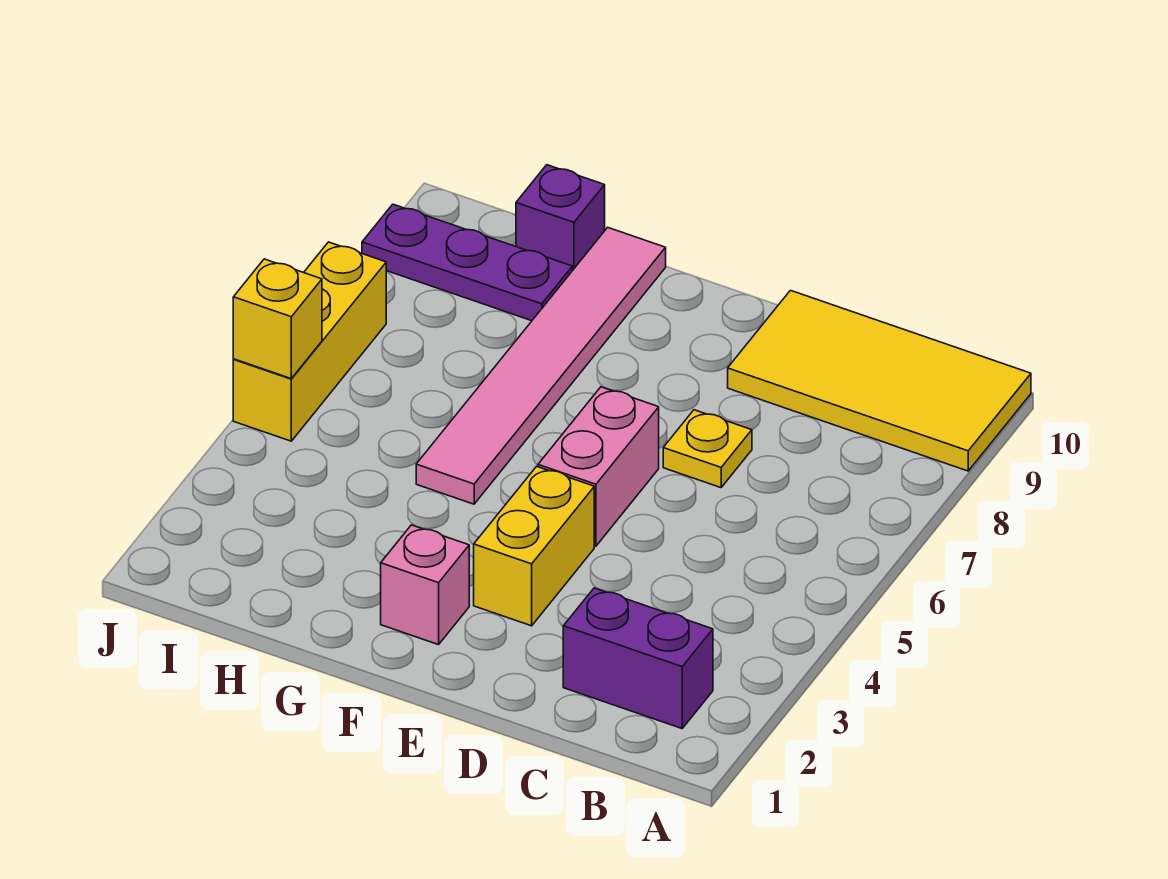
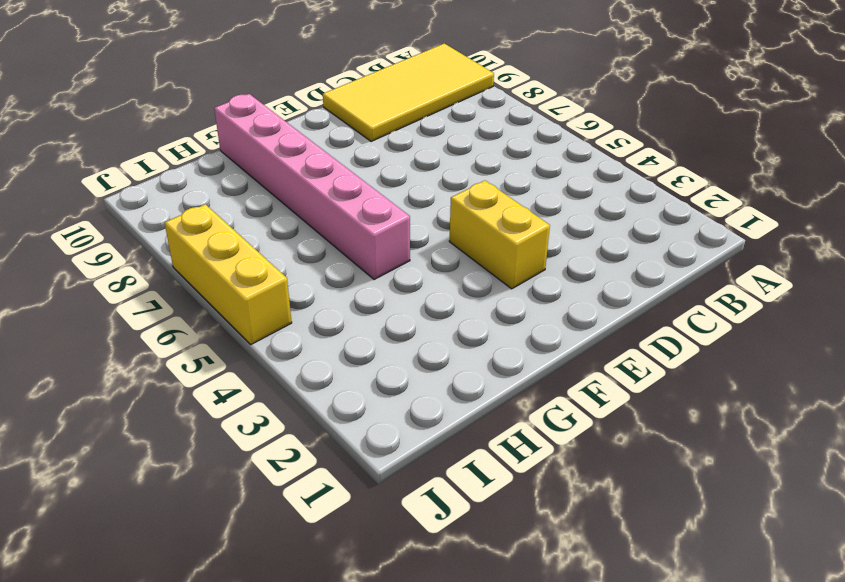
pink 1x6 brick [214,94,410,280] -> pink 1x6 tile [416,227,666,504]
none -> purple 1x2 brick [563,588,713,728]
none -> yellow 1x1 plate [663,410,752,488]

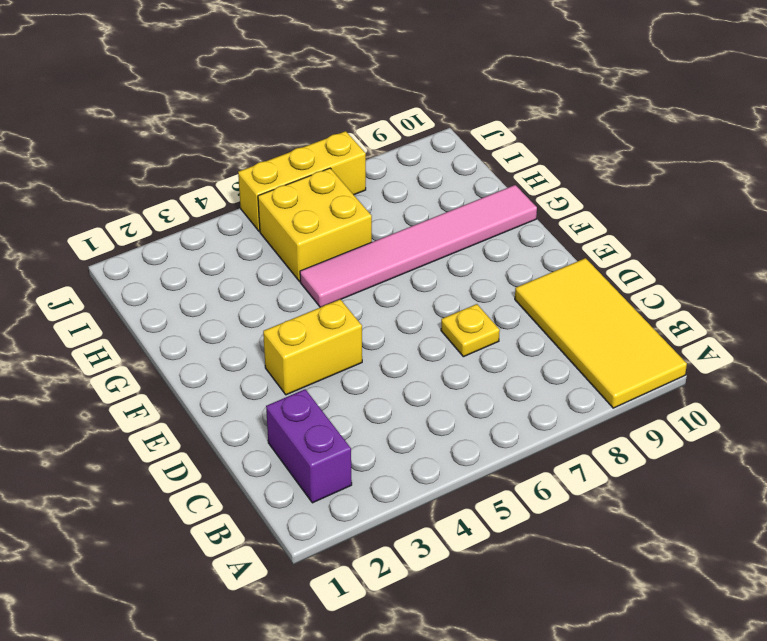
yellow 2x2 brick [258,168,372,282] -> none
none -> pink 1x2 brick [538,387,659,546]
none -> pink 1x1 brick [381,525,469,645]

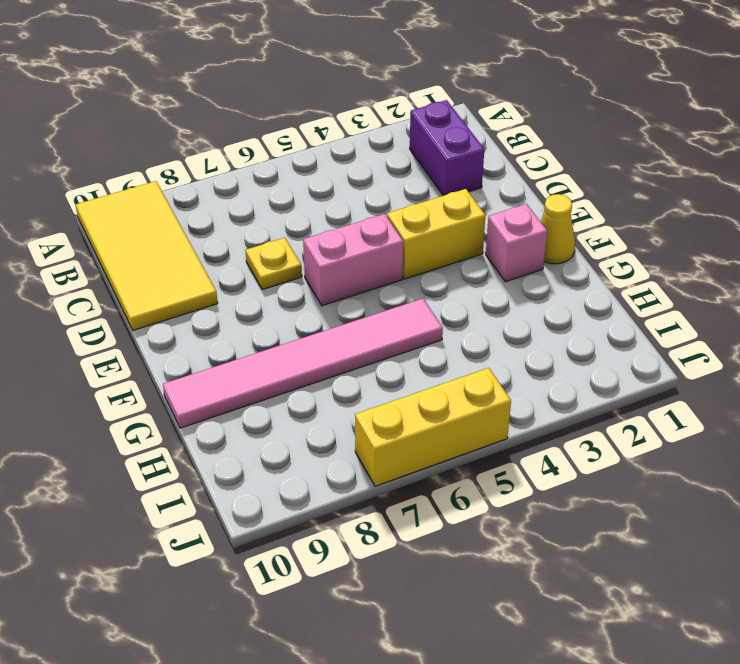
yellow 1x1 cone [541,194,575,264] -> none
none -> purple 1x3 plate [362,204,572,321]
none -> purple 1x1 brick [516,165,605,271]

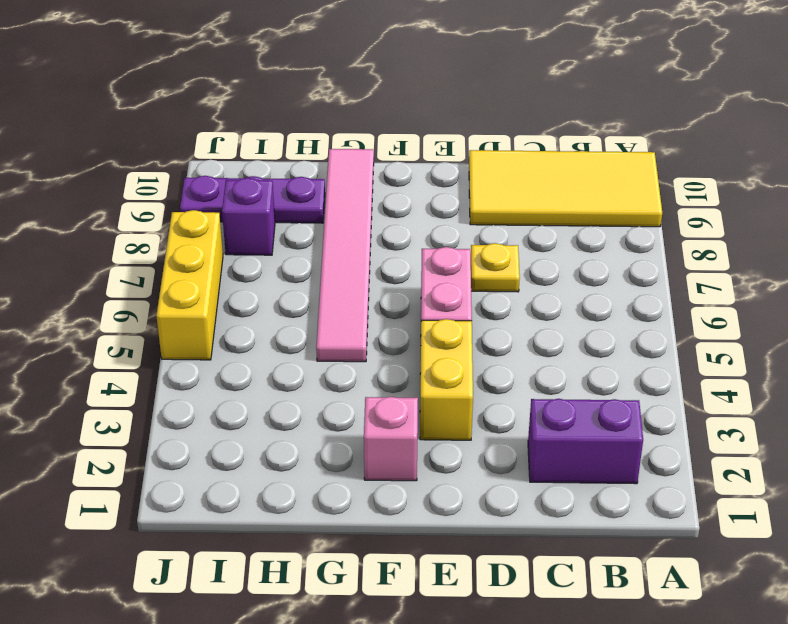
purple 1x1 brick [222,178,275,255] -> purple 1x1 brick moved to [516,165,605,271]
none -> yellow 1x1 brick [233,259,322,378]

